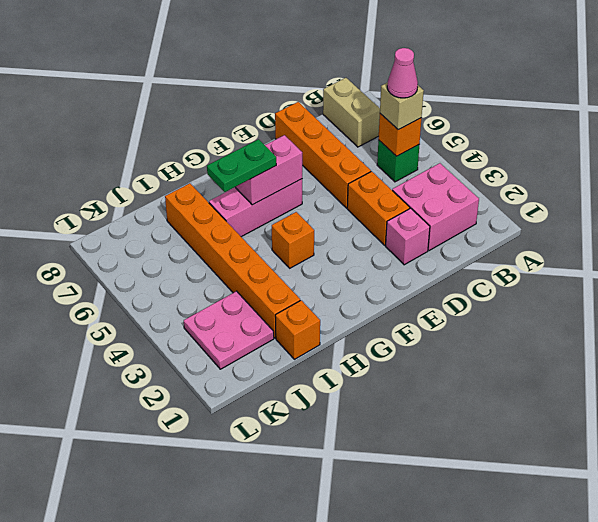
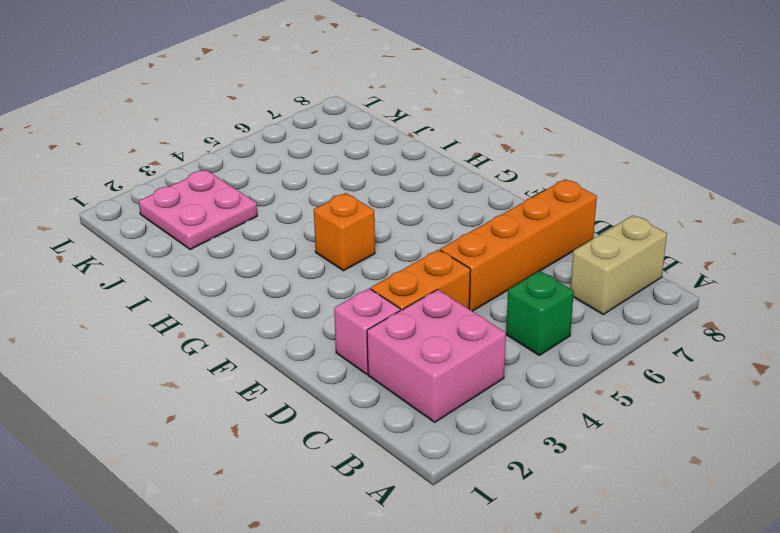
none -> pink 1x3 brick [209,179,302,237]
none -> orange 1x1 brick [275,300,320,359]
none -> orange 1x6 brick [165,183,300,338]

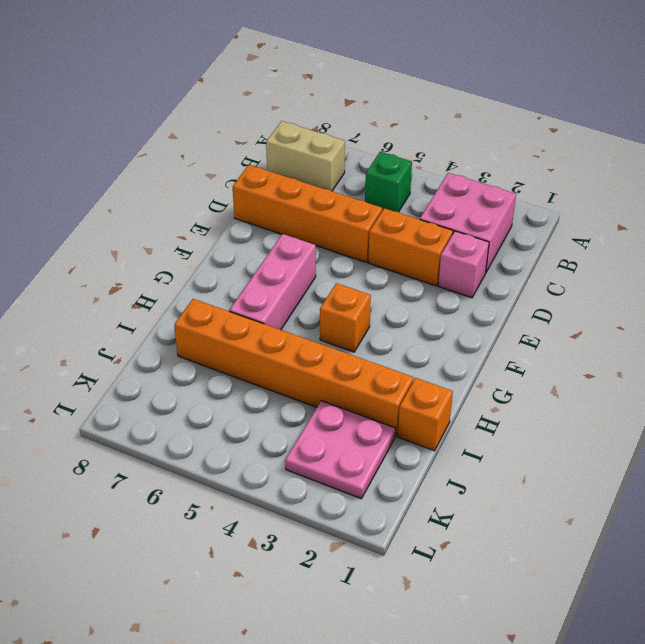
none -> orange 1x1 brick [378,114,421,156]
none -> pink 1x2 brick [235,135,302,205]
none -> tan 1x1 brick [380,82,424,130]

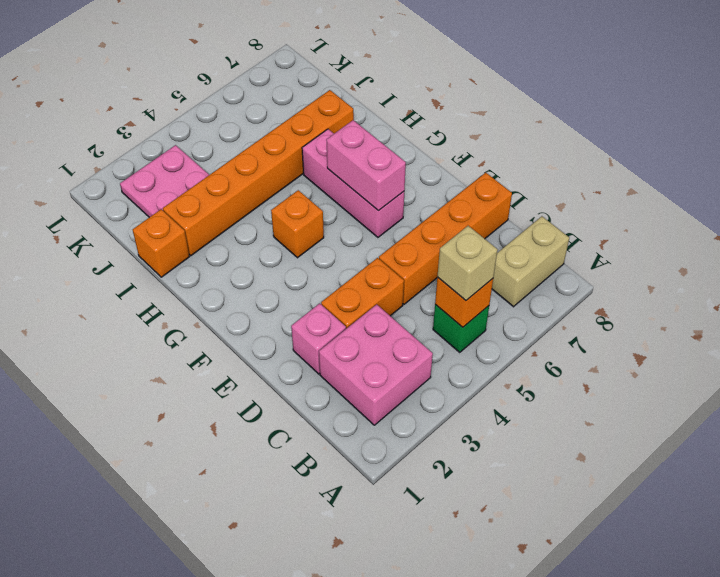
none -> green 1x2 plate [207,139,276,192]
none -> pink 1x1 cone [387,48,418,98]

